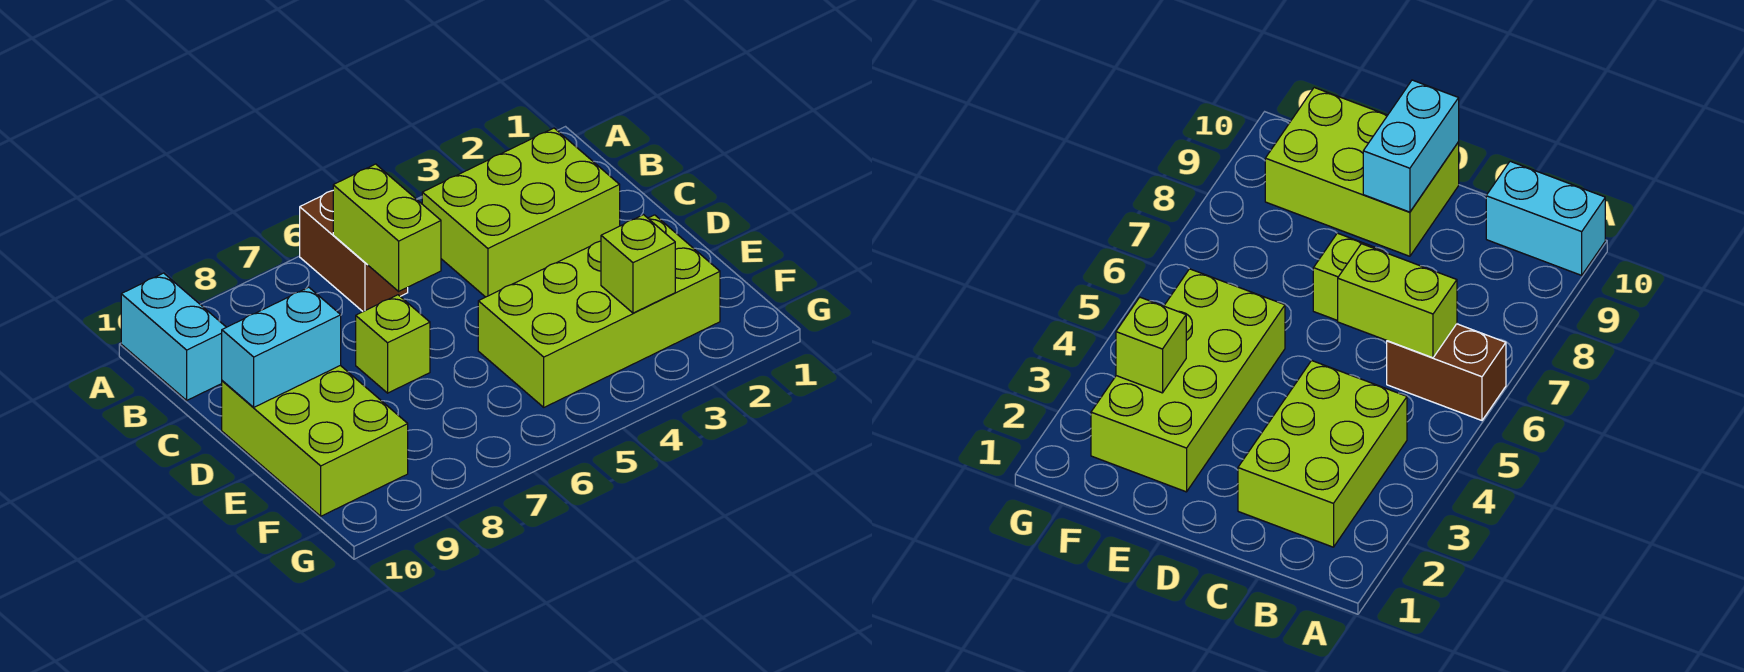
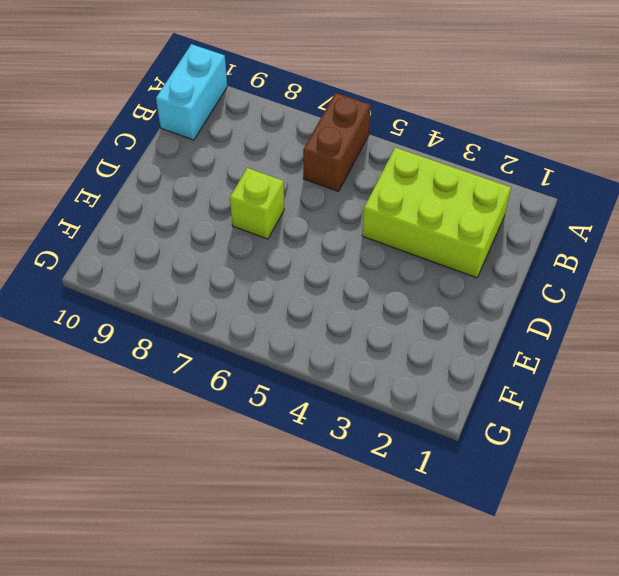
none -> lime 2x3 brick [222,365,408,516]
none -> lime 2x4 brick [478,215,720,407]

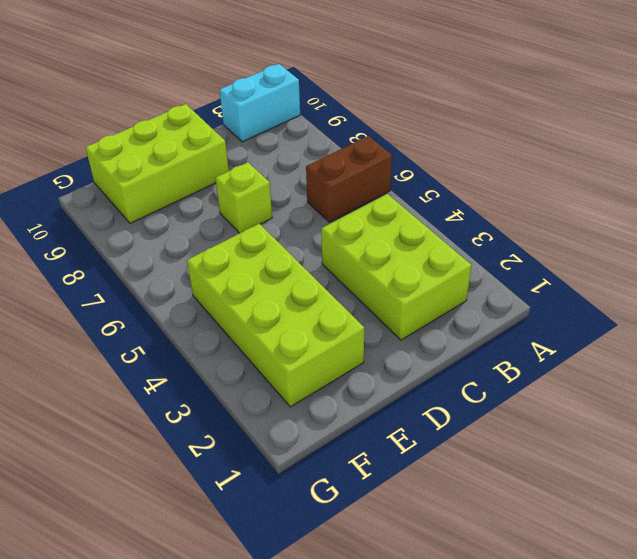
none -> lime 1x2 brick [333,164,441,291]
none -> cyan 1x2 brick [222,287,341,407]

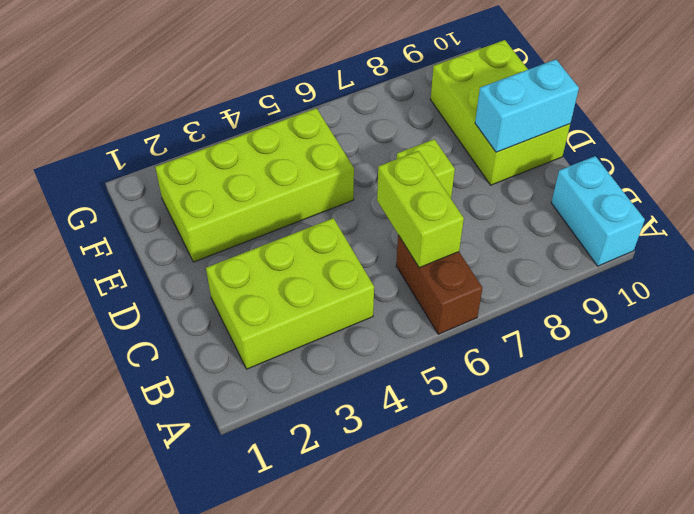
none -> lime 1x1 brick [601,215,675,313]

